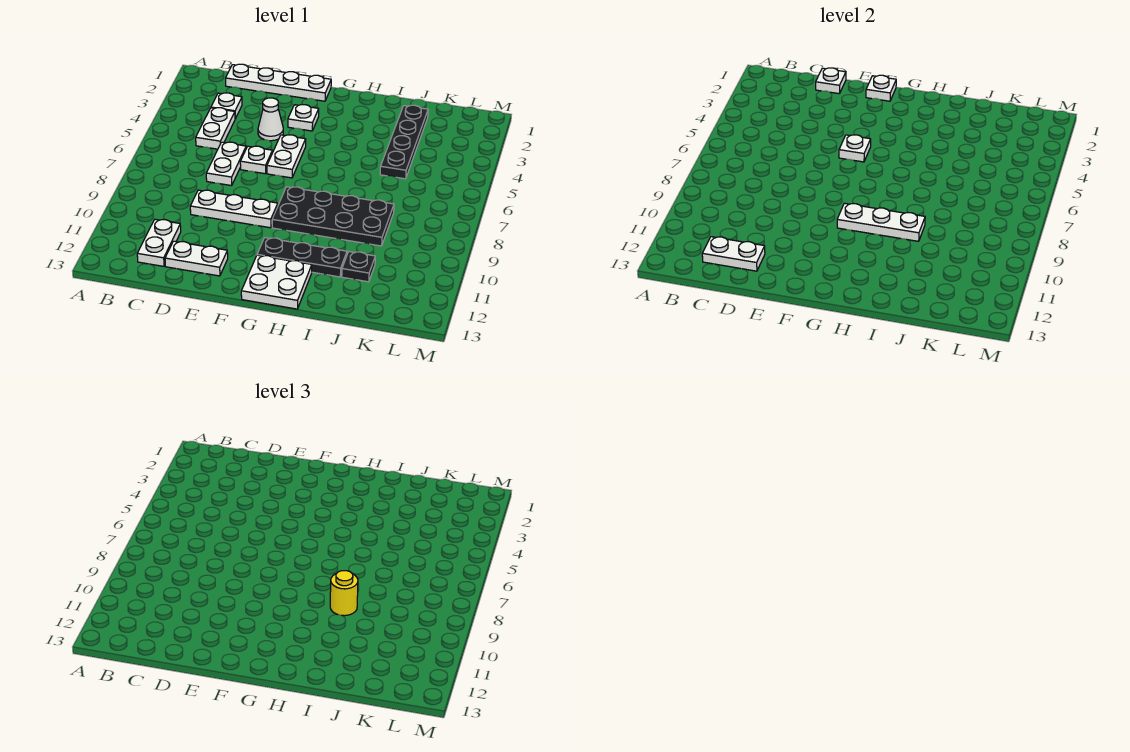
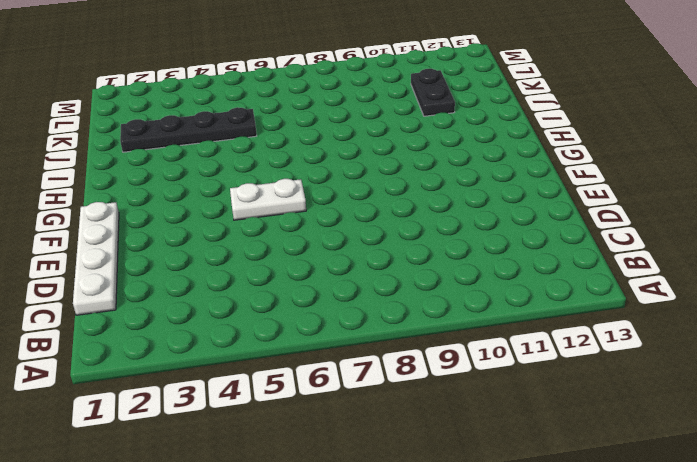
black 1x2 plate [411,69,455,116] -> black 1x1 plate [342,252,375,282]
none -> white 1x1 plate [211,93,242,119]
none -> white 1x2 plate [196,108,235,149]
none -> white 1x2 plate [137,219,181,266]

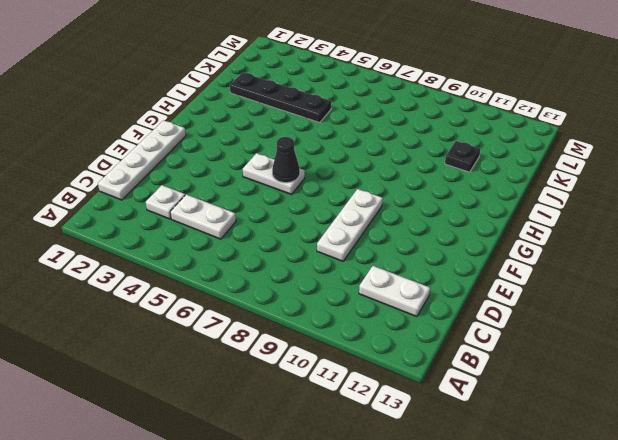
black 1x1 cone [272,137,300,183] -> none
none -> white 1x2 plate [206,142,246,186]
none -> white 1x2 plate [165,241,228,276]
none -> white 1x1 cone [258,98,283,141]

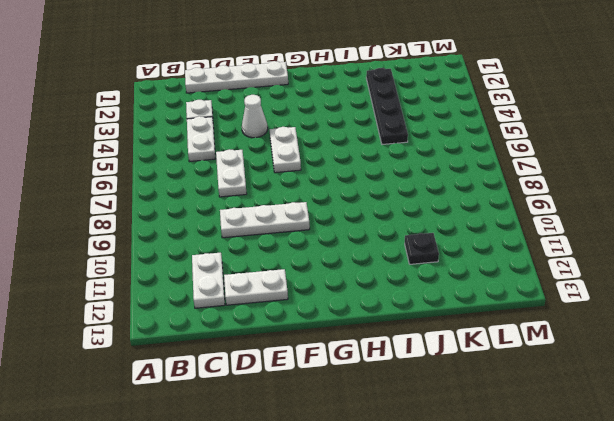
none -> white 1x1 plate [240,146,272,174]
none -> white 1x1 plate [288,105,319,131]
none -> black 2x4 plate [272,187,394,246]

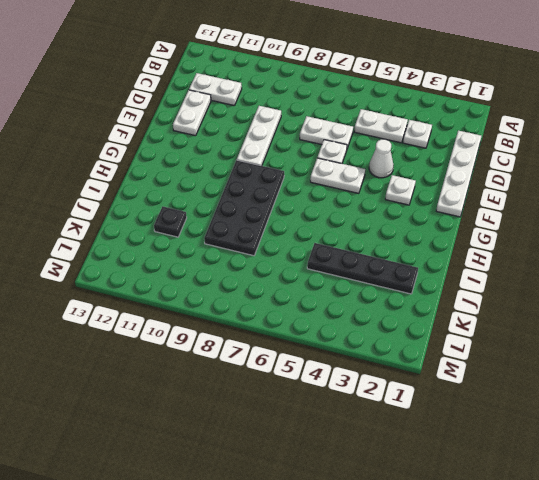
none -> black 1x3 plate [257,238,347,277]
none -> white 2x2 plate [241,255,312,309]
none -> white 1x2 plate [702,237,765,271]

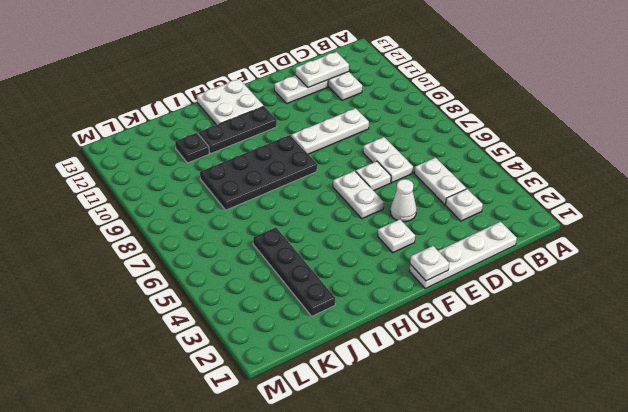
none -> white 1x1 plate [816,68,846,94]
none -> white 1x1 plate [839,135,871,162]
none -> white 1x3 plate [837,203,925,241]

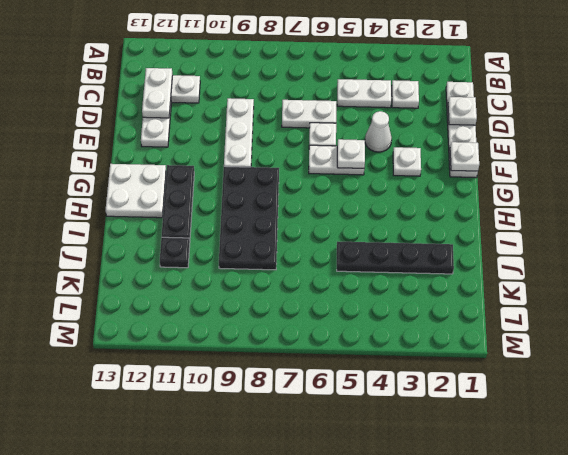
none -> white 1x3 plate [837,203,925,241]
none -> yellow 1x1 round brick [330,571,358,616]

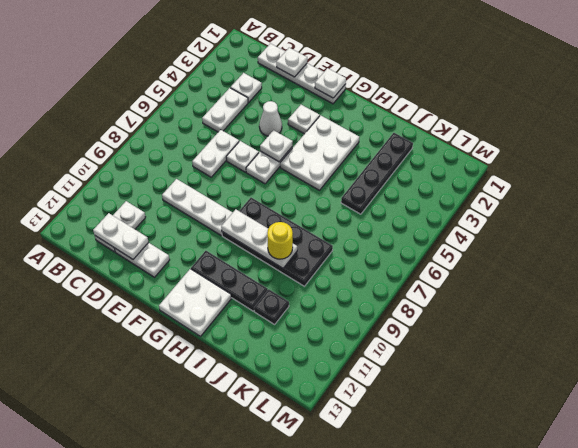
white 2x3 plate [280,115,359,190] -> none

